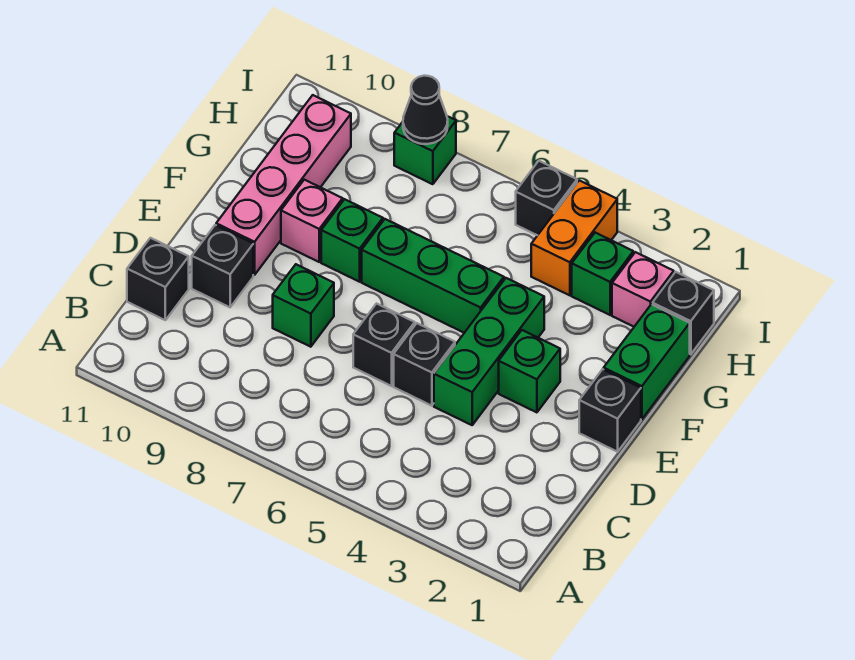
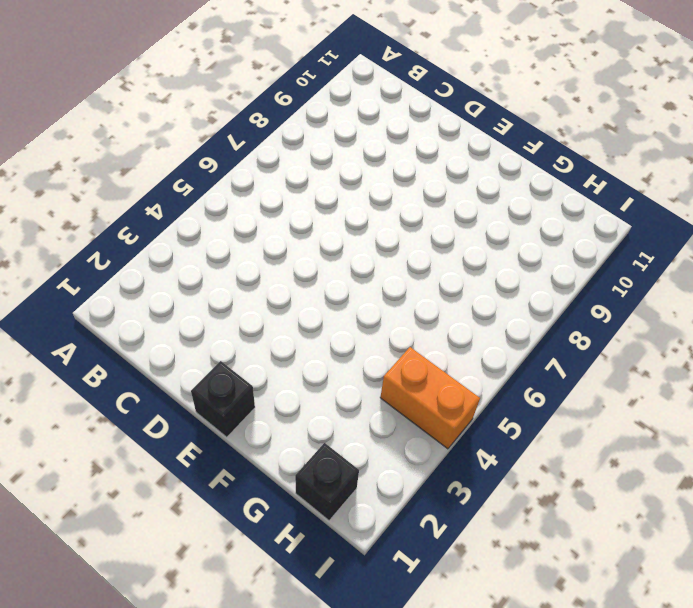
none -> black 1x1 brick [127,238,189,320]
none -> green 1x3 brick [434,278,544,425]
none -> black 1x1 brick [394,323,455,406]

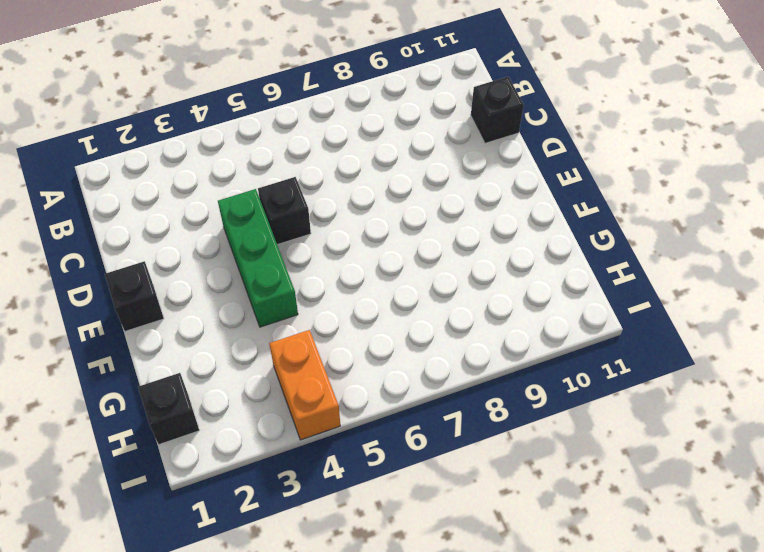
none -> black 1x1 brick [353,304,415,386]
none -> green 1x1 brick [273,264,334,347]
none -> black 1x1 brick [192,225,253,307]

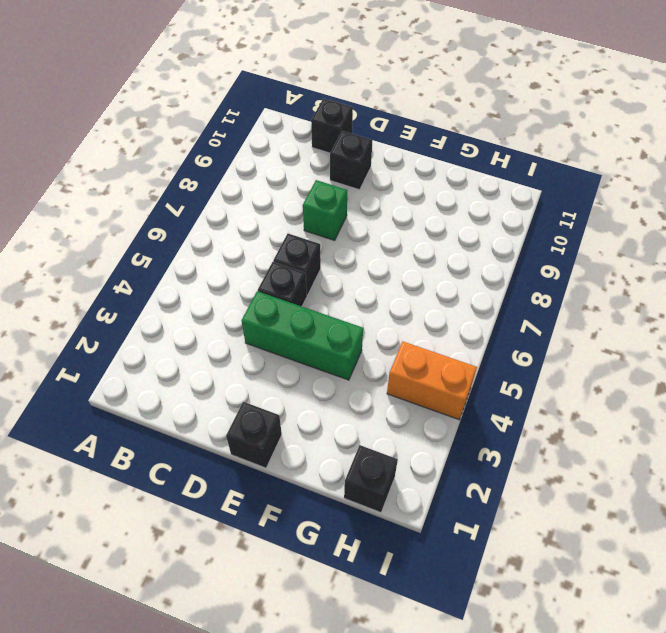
none -> green 1x1 brick [499,330,560,412]
none -> pink 1x4 brick [216,95,351,275]
none -> green 1x2 brick [604,304,690,419]

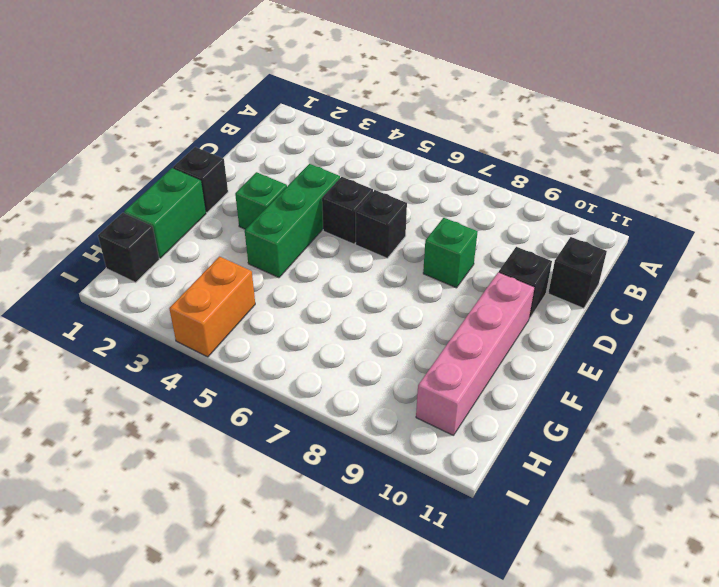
none -> green 1x3 brick [362,219,504,333]
none -> green 1x1 brick [321,199,383,282]
none -> pink 1x1 brick [281,180,343,262]

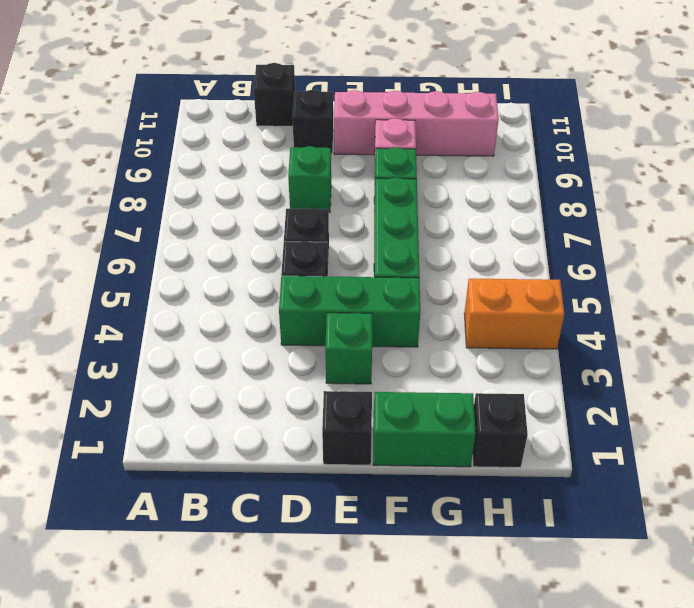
none -> pink 1x1 brick [612,252,674,327]
none -> green 1x1 brick [572,233,633,315]
none -> black 1x1 brick [516,161,577,235]

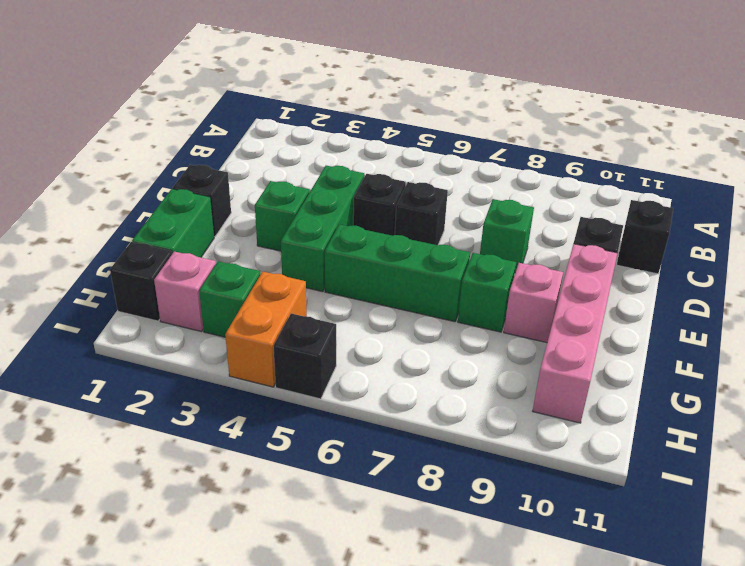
none -> green 1x1 brick [394,116,456,184]
none -> black 1x1 cone [403,76,448,144]

